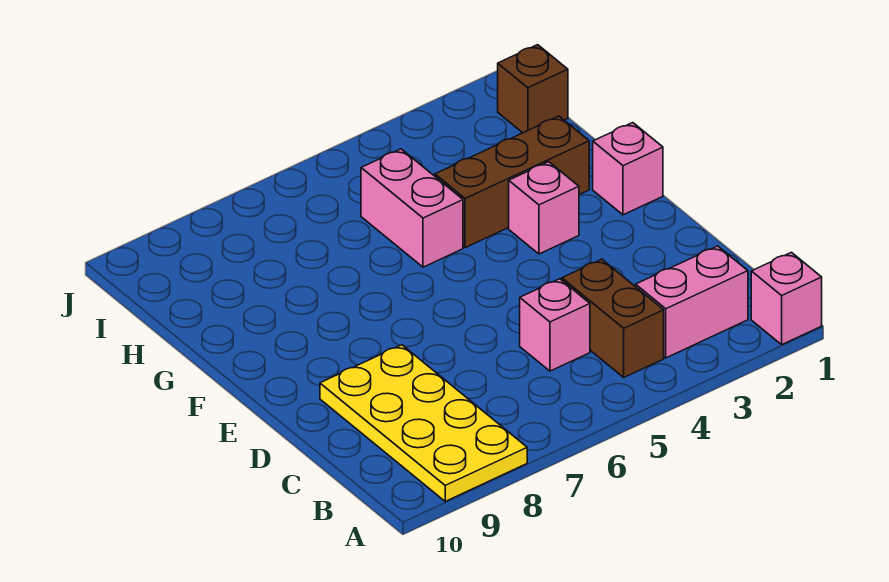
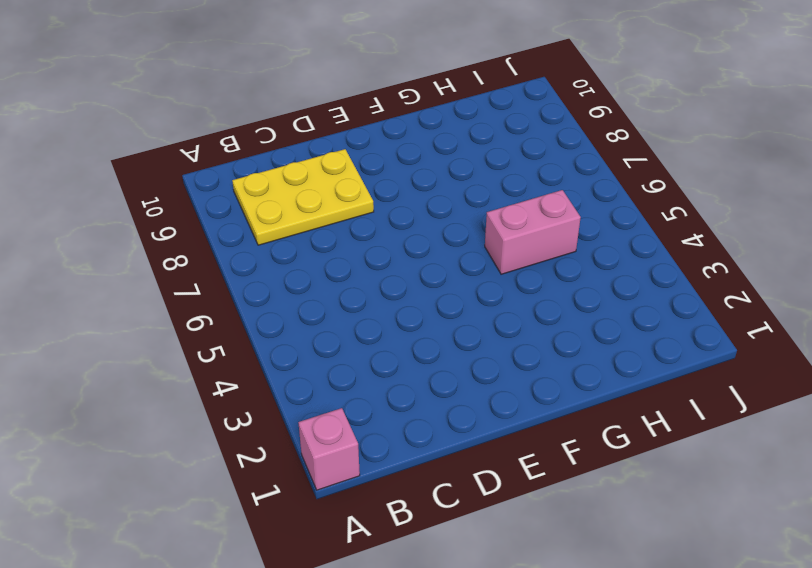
yellow 2x3 plate [232,149,374,245] -> yellow 2x4 plate [320,345,527,501]
none -> pink 1x2 brick [636,246,748,358]
none -> brown 1x2 brick [562,259,664,377]

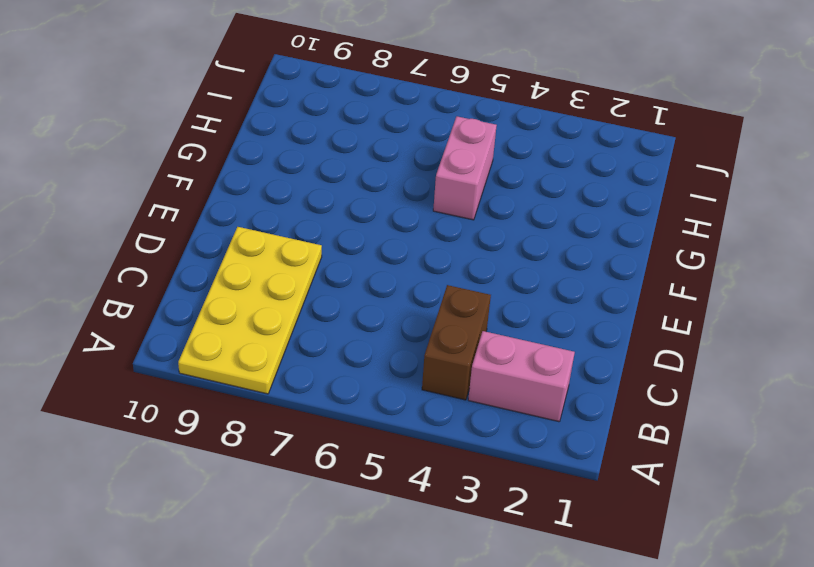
none -> pink 1x1 brick [751,252,822,345]
none -> pink 1x1 brick [520,279,590,371]

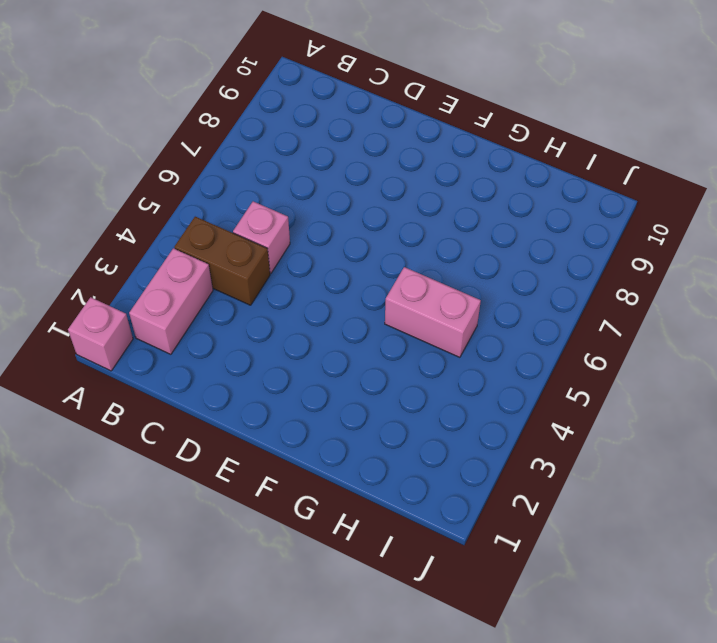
none -> yellow 2x4 plate [320,345,527,501]
none -> pink 1x1 brick [593,123,663,215]

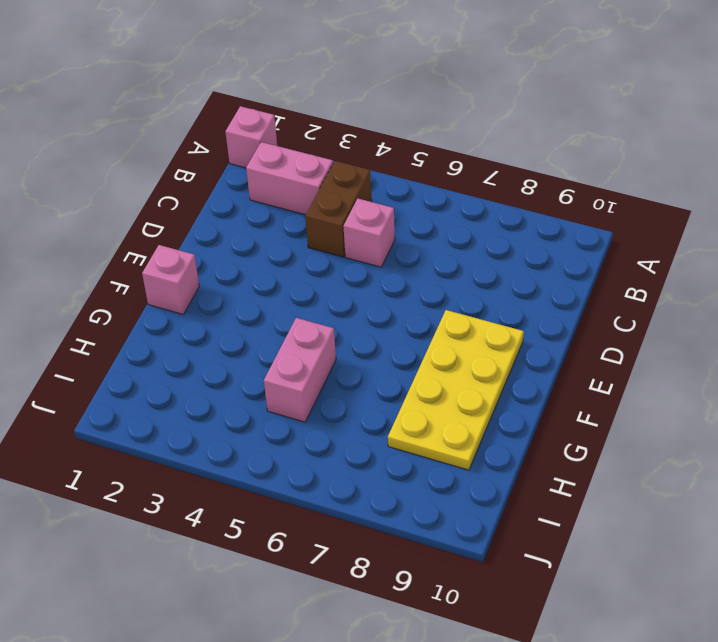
yellow 2x4 plate [388,310,524,470] -> yellow 2x4 plate moved to [320,345,527,501]
none -> pink 1x1 brick [509,162,579,254]
none -> brown 1x3 brick [435,116,589,248]

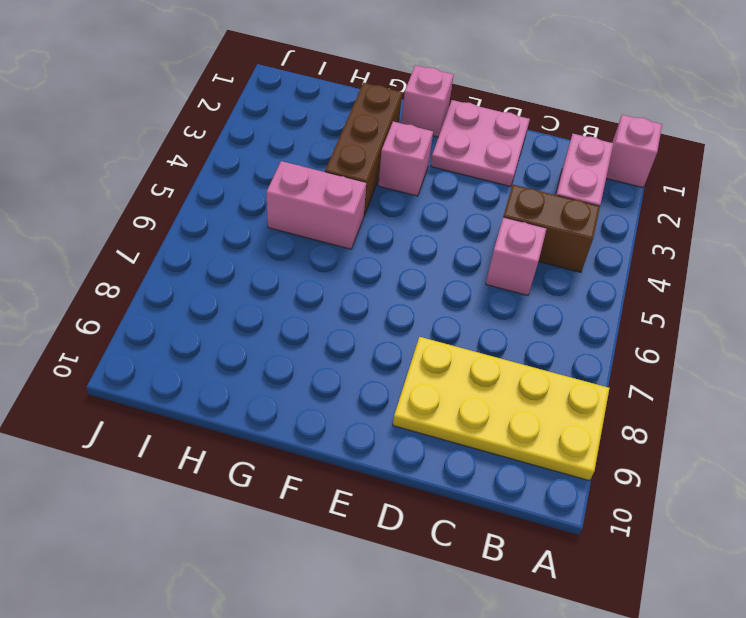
pink 2x2 plate [431,100,530,187] -> none
none -> brown 1x1 brick [498,45,568,133]

